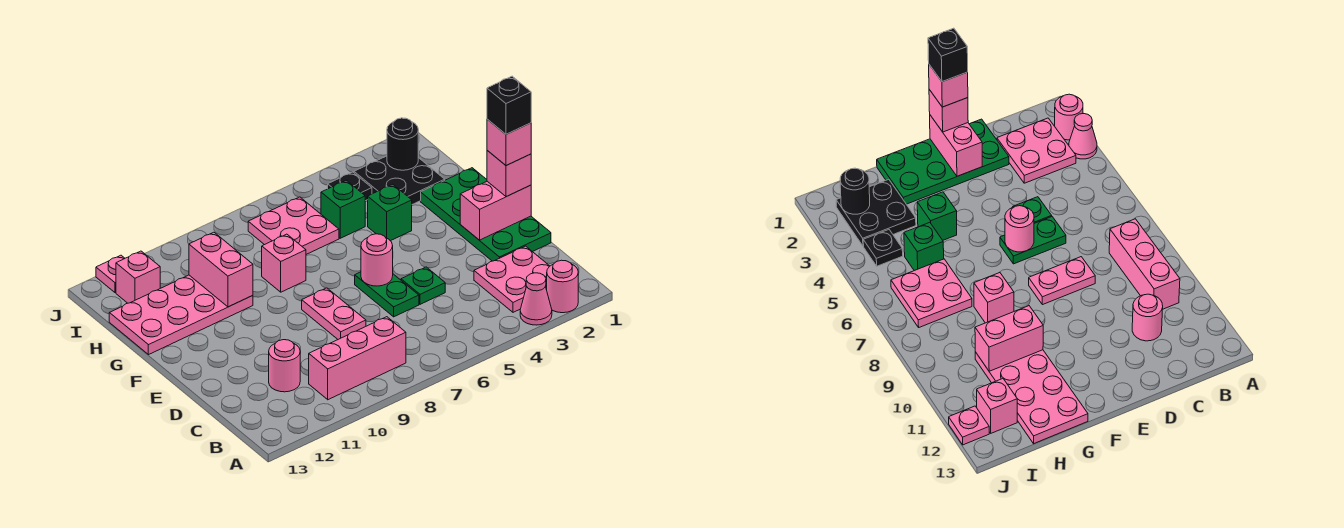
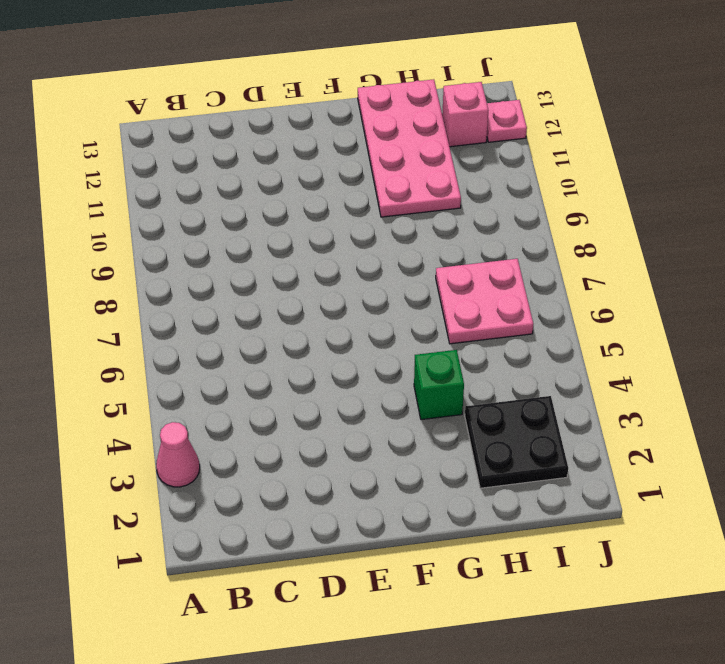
none -> pink 1x1 round brick [547,260,578,313]
none -> pink 2x2 plate [474,246,550,312]
none -> pink 1x3 brick [309,317,406,400]

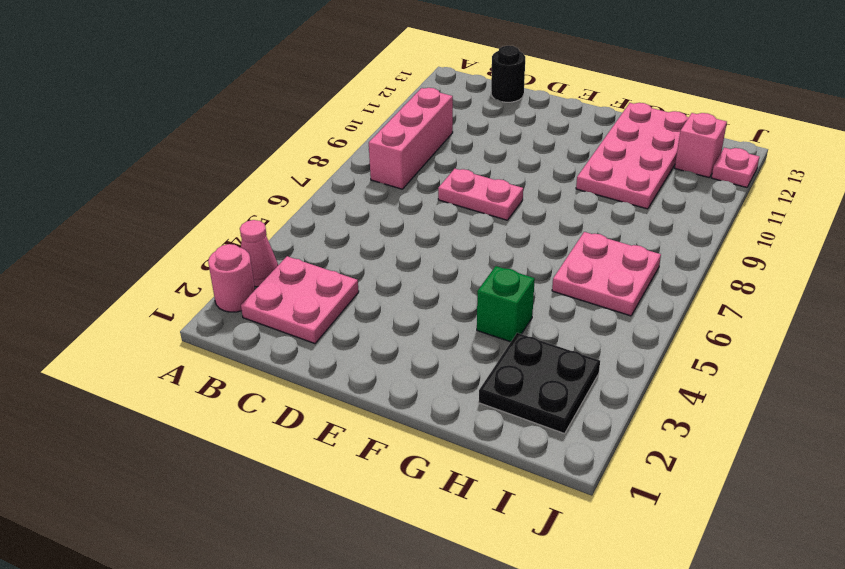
black 1x1 round brick [491,46,525,102] -> black 1x1 round brick moved to [387,118,418,170]
none -> pink 1x1 round brick [269,340,300,392]
none -> green 2x4 plate [421,168,551,261]
none -> green 1x1 plate [401,267,445,304]

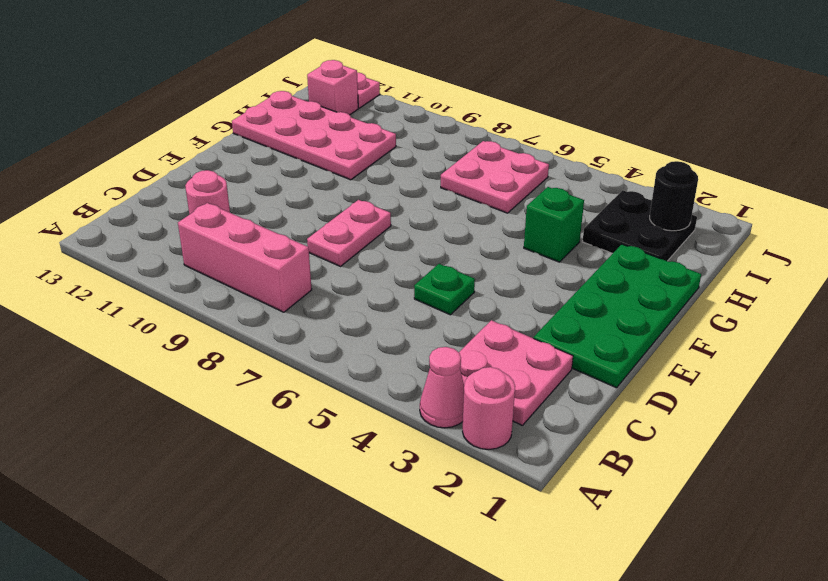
none -> green 1x2 plate [355,272,419,317]
none -> pink 1x1 brick [262,234,306,292]
none -> green 1x1 brick [321,180,365,238]

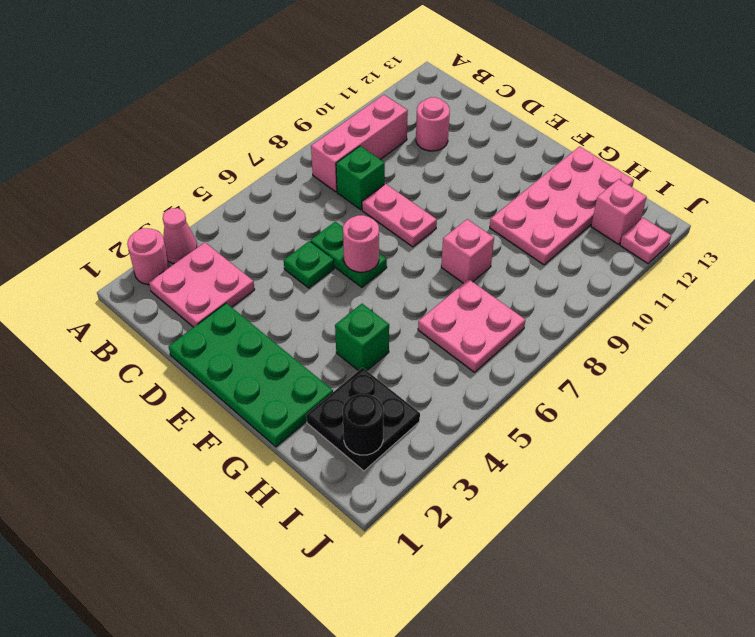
green 1x1 brick [336,146,385,210] -> green 1x1 brick moved to [321,180,365,238]
none -> black 1x1 plate [328,172,372,201]
none -> pink 1x2 brick [460,181,531,240]
none -> pink 1x2 brick [189,232,253,307]

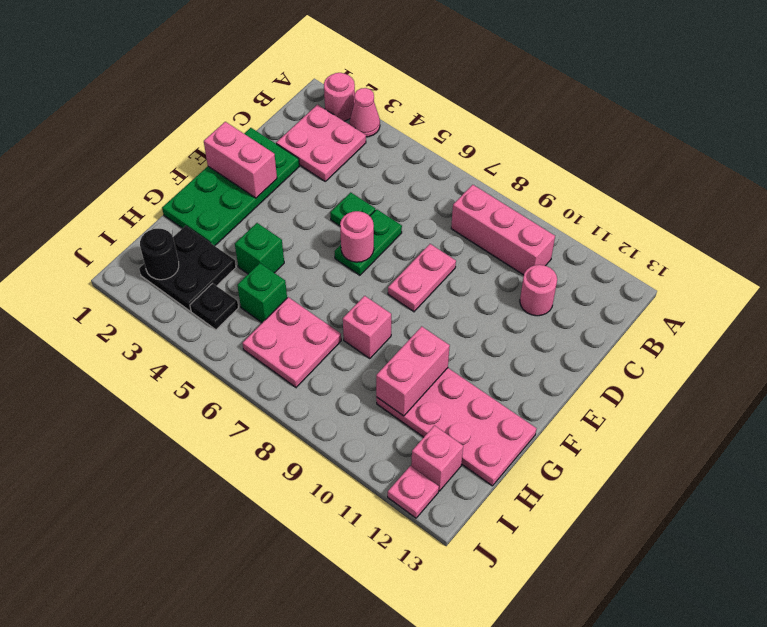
none -> pink 1x1 brick [487,150,531,197]
none -> pink 1x1 brick [487,119,531,166]
none -> black 1x1 brick [487,76,531,134]

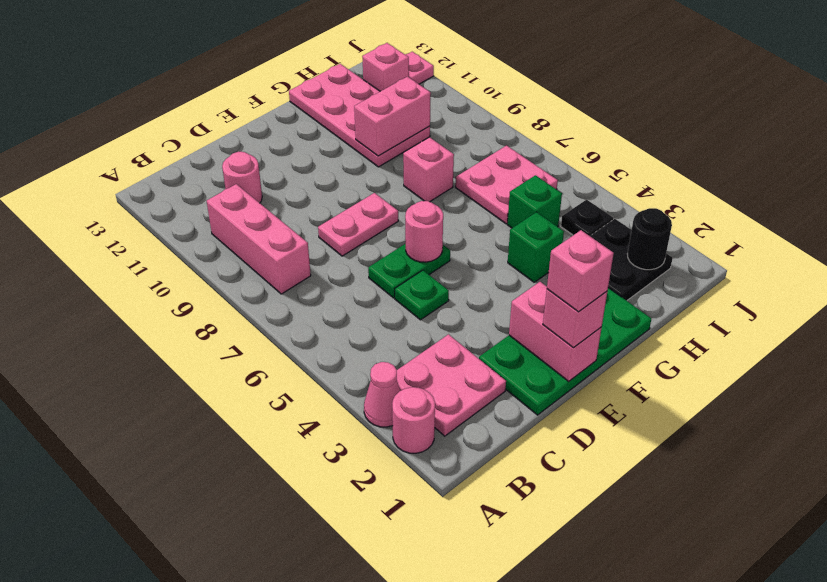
none -> black 1x1 brick [487,76,531,134]

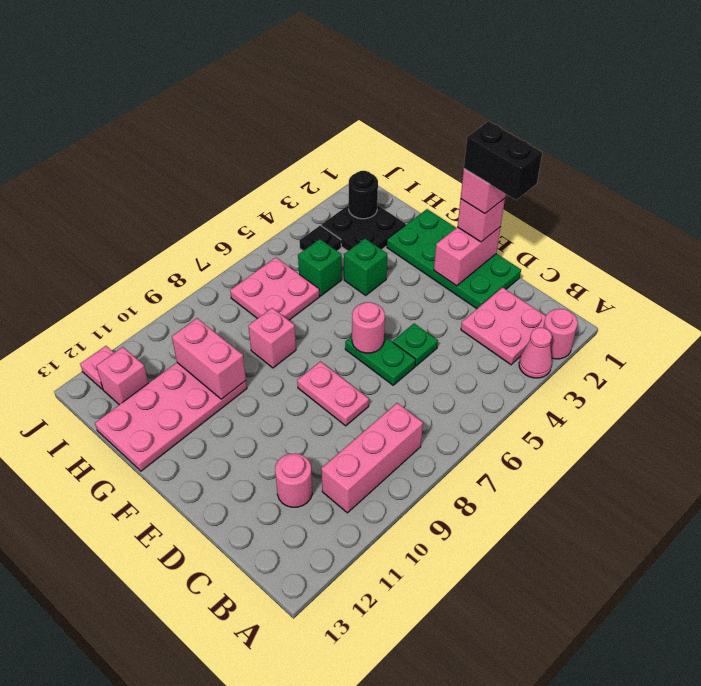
black 1x2 brick [464,121,542,200] -> black 1x1 brick [487,76,531,134]

